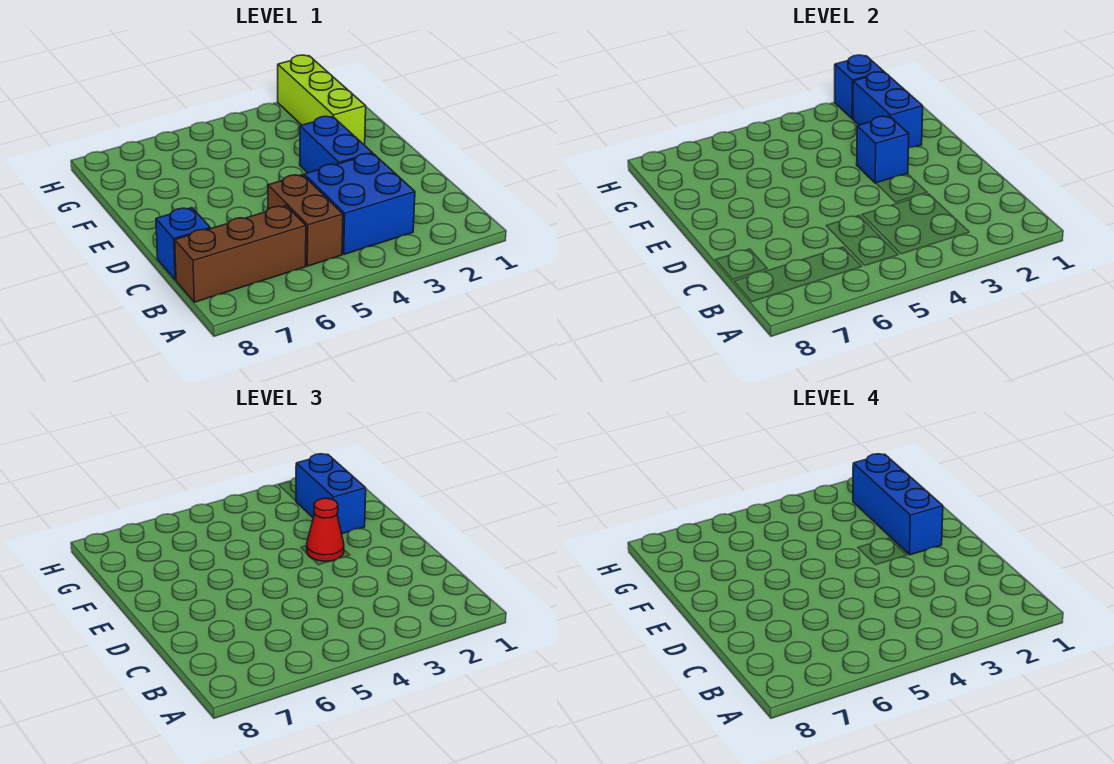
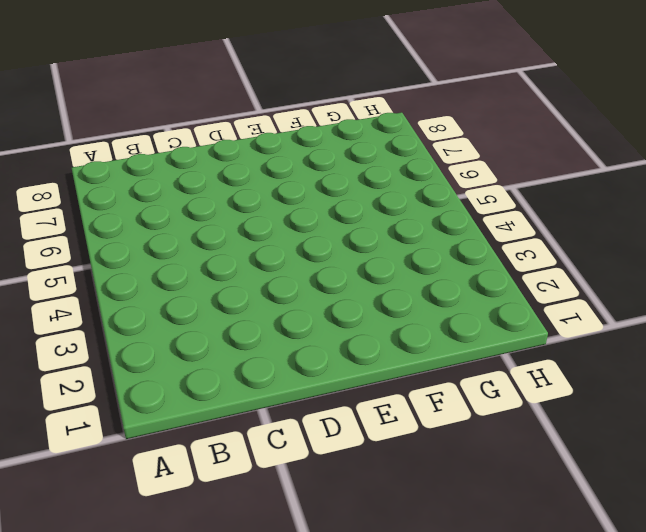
none -> blue 2x2 brick [304,154,415,254]
none -> brown 1x2 brick [268,174,343,266]
none -> brown 1x3 brick [175,206,306,302]

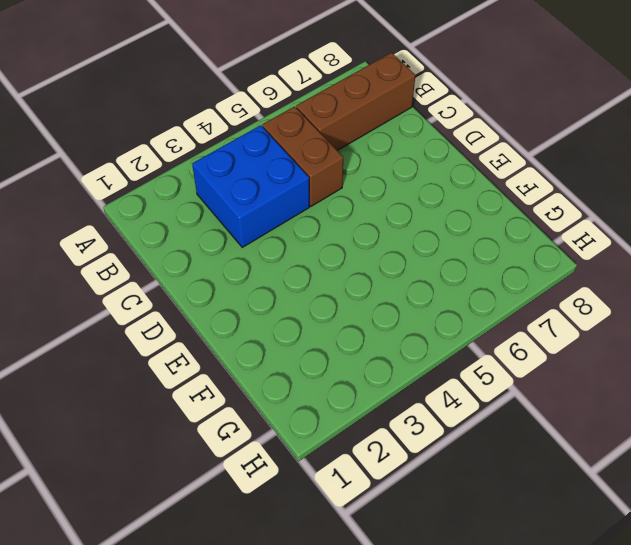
none -> blue 1x1 brick [156,208,210,280]
none -> blue 1x2 brick [300,116,372,173]
none -> lime 1x3 brick [278,55,366,145]

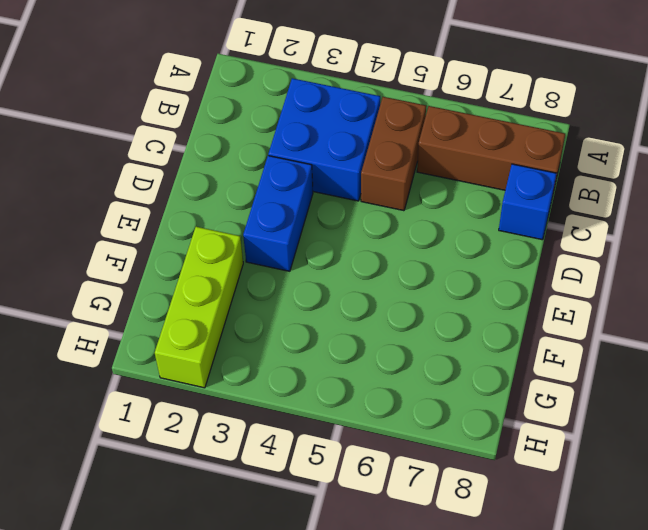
none -> blue 1x1 brick [857,116,909,183]
none -> blue 1x2 brick [853,72,923,148]
none -> blue 1x1 brick [835,55,884,119]

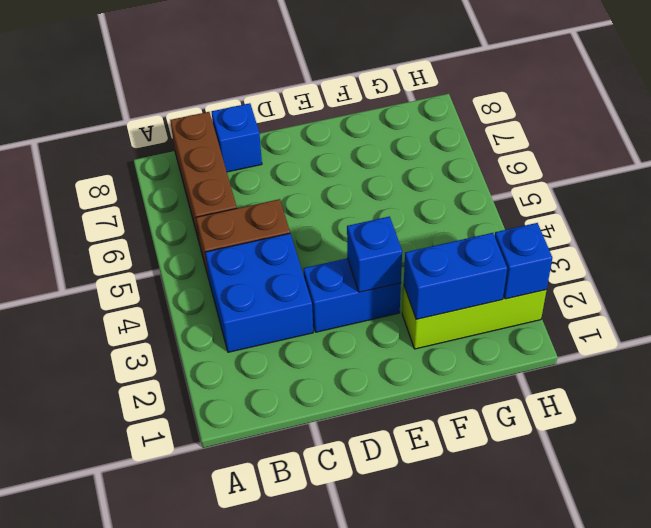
none -> red 1x1 cone [307,498,344,561]
none -> blue 1x2 brick [296,454,366,534]
none -> blue 1x3 brick [853,454,943,555]

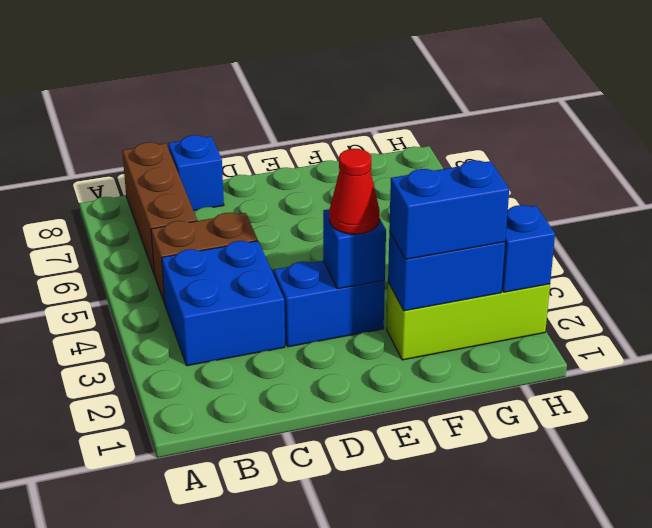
none -> blue 1x3 brick [853,454,943,555]

